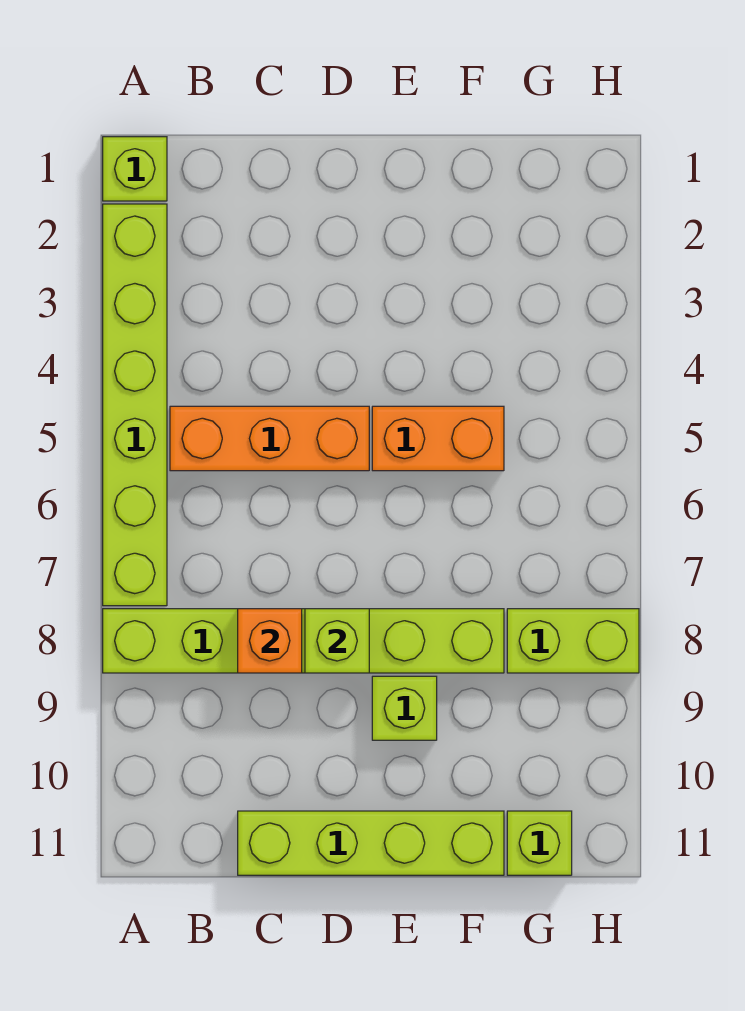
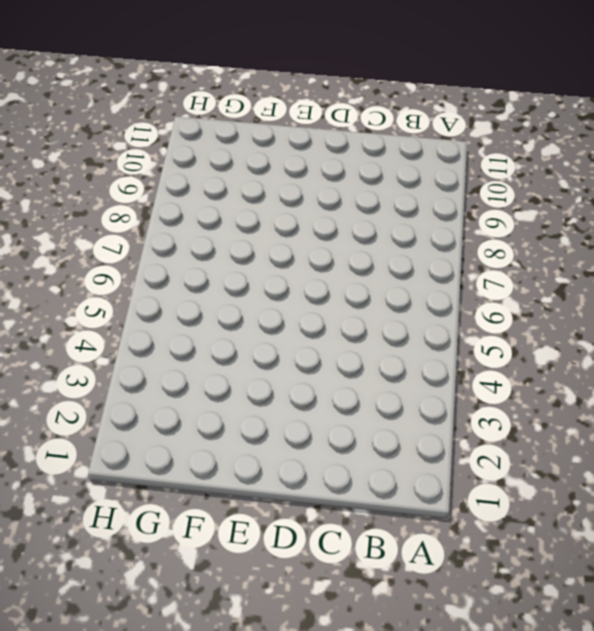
none -> lime 1x1 brick [103,137,167,201]
none -> lime 1x6 brick [103,204,167,606]

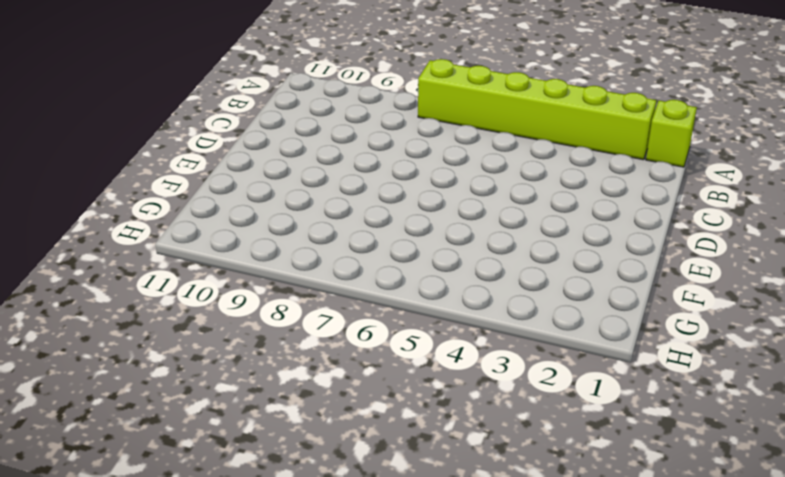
none -> lime 1x6 brick [103,609,504,673]
none -> orange 1x3 brick [170,406,369,471]

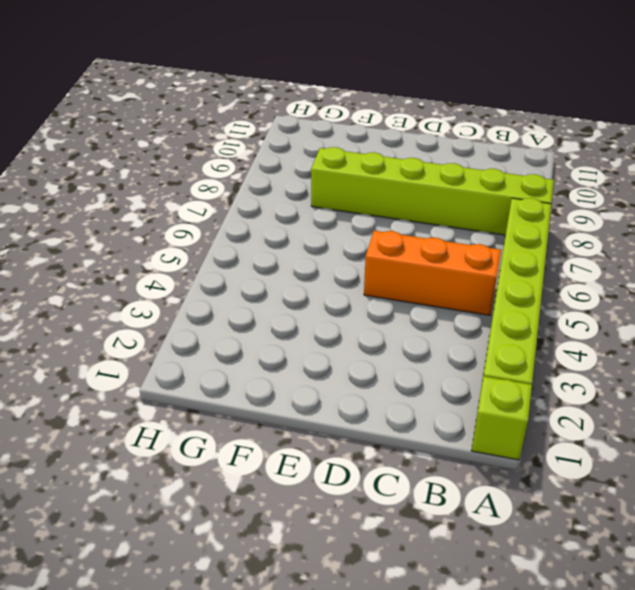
none -> lime 1x4 brick [238,811,504,875]
none -> orange 1x2 brick [372,406,504,471]

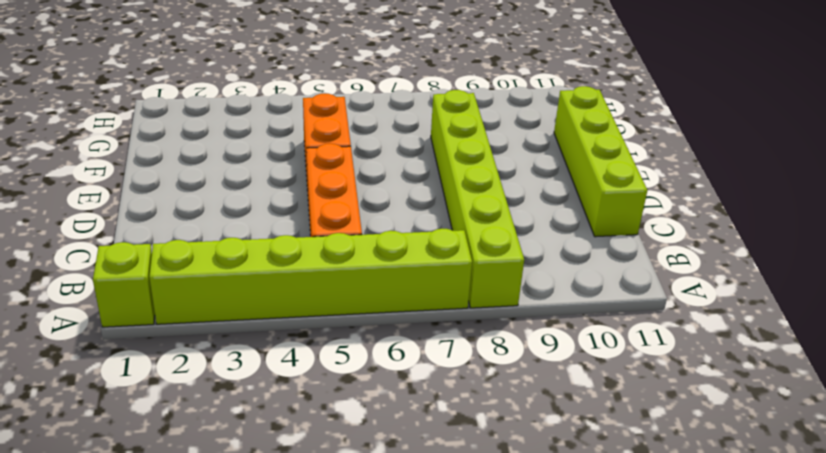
none -> lime 1x1 brick [372,676,437,740]
none -> lime 1x2 brick [507,609,639,673]

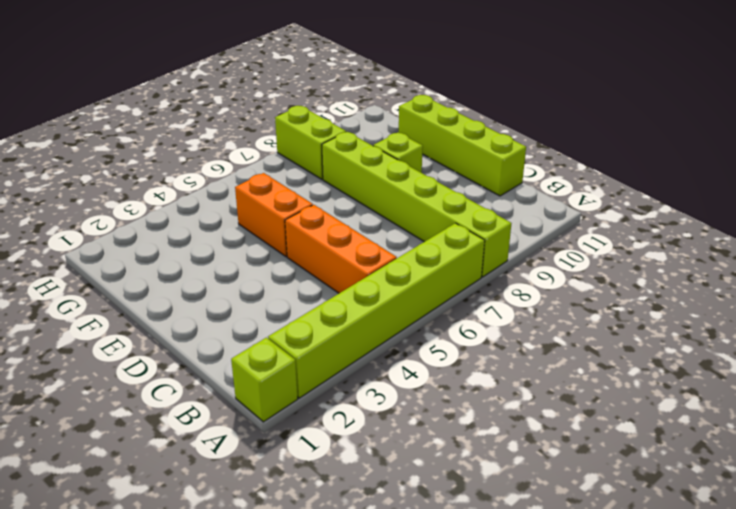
none -> lime 1x1 brick [507,811,572,875]
none -> orange 1x1 brick [238,609,302,673]

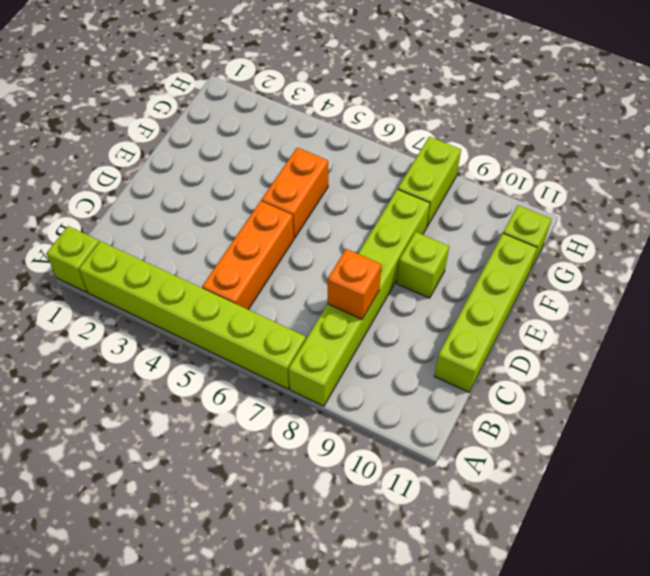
none -> lime 1x1 brick [305,609,369,673]

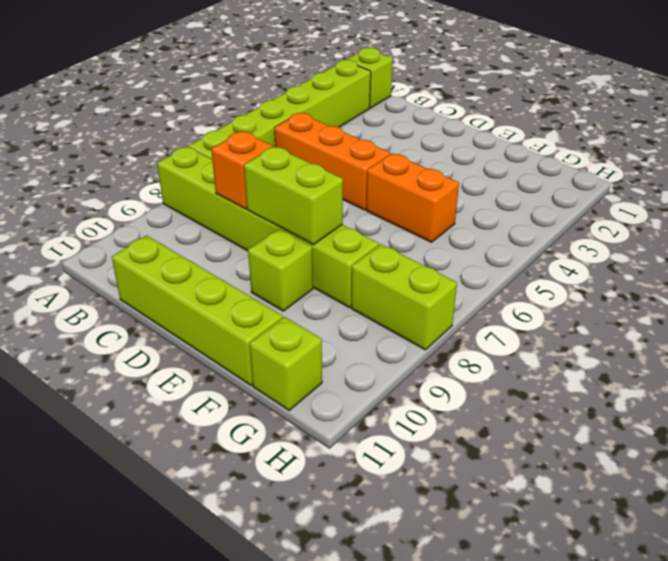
lime 1x2 brick [244,147,343,245] -> lime 1x1 brick [305,609,369,673]

